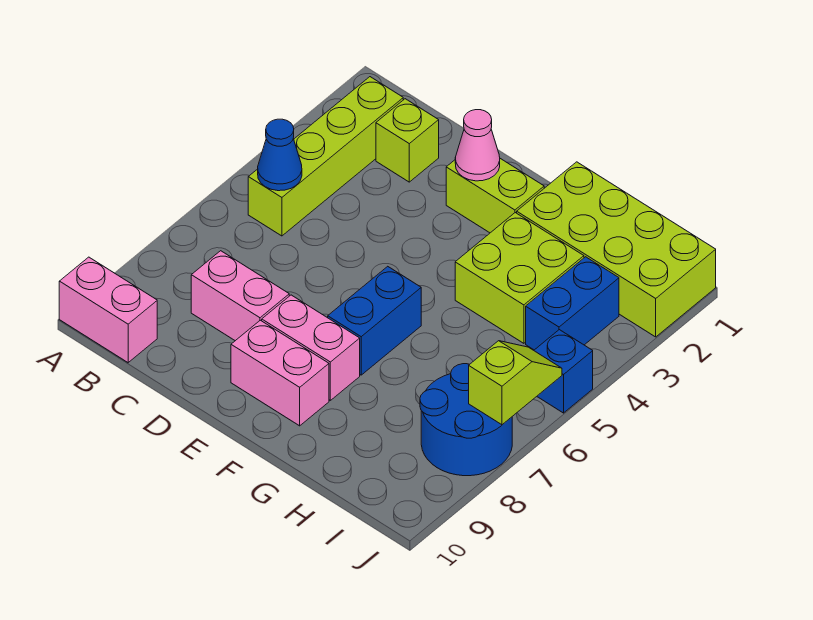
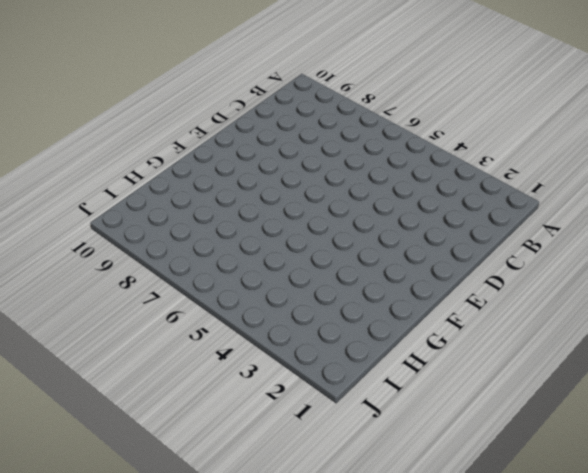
none -> pink 1x2 brick [59,257,157,363]
none -> lime 1x4 brick [248,77,403,236]
none -> lime 1x1 brick [376,99,439,182]

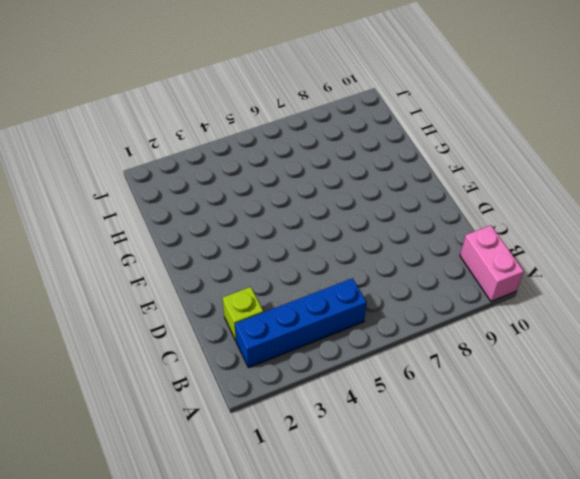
blue 1x4 brick [235,278,367,368] -> lime 1x4 brick [248,77,403,236]
none -> pink 1x2 brick [191,251,289,341]
none -> lime 1x2 brick [446,159,544,233]
none -> pink 1x2 brick [262,295,360,400]

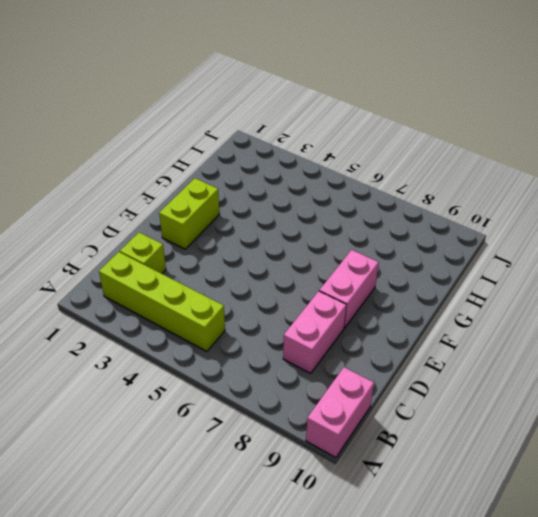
none -> pink 1x2 brick [231,320,329,426]
none -> blue 1x2 brick [328,266,421,375]
none -> lime 2x4 brick [517,162,716,337]

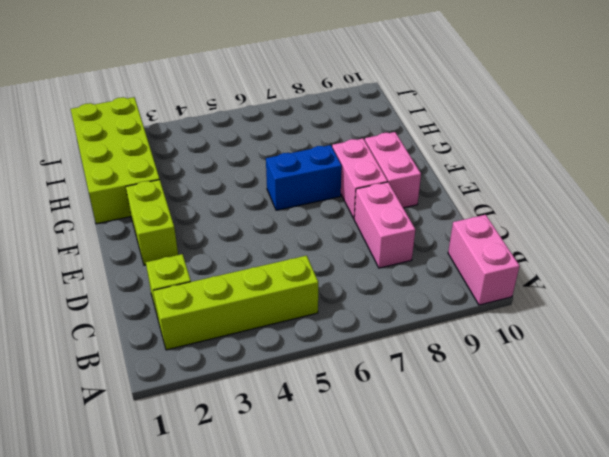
none -> lime 2x2 brick [455,213,584,343]
none -> blue 1x2 brick [526,257,619,350]
none -> blue 2x2 round brick [420,364,512,476]

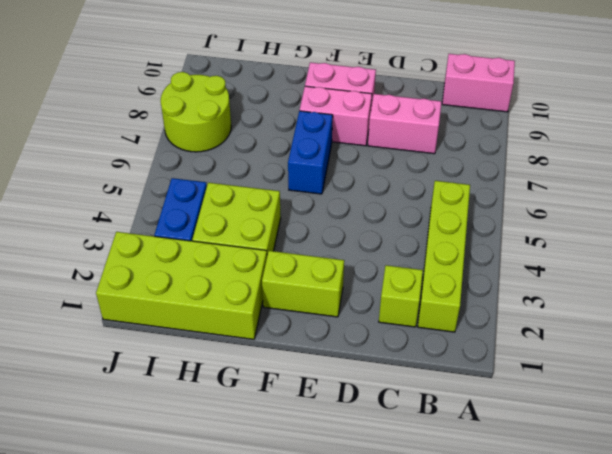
lime 2x2 round brick [161,72,231,152] -> blue 2x2 round brick [420,364,512,476]
none -> blue 1x1 brick [534,330,593,413]
none -> blue 1x1 cone [258,119,302,191]
none -> pink 1x1 cone [455,110,500,181]

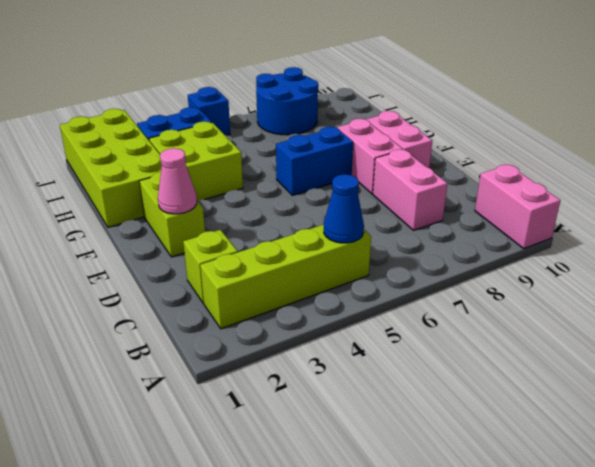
none -> lime 1x2 slope [469,341,562,425]

